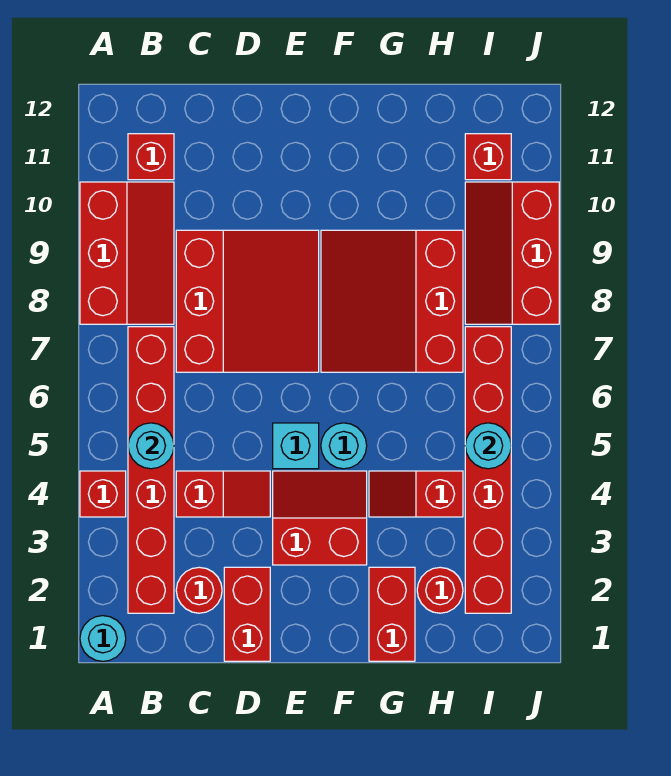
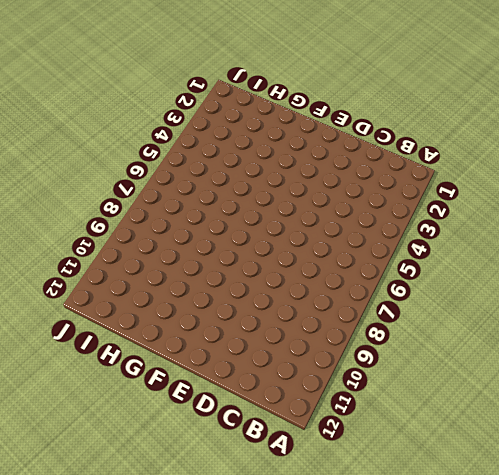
none -> cyan 1x1 round brick [80,616,126,661]
none -> red 1x1 brick [80,471,126,517]
none -> red 2x3 slope [80,182,174,324]

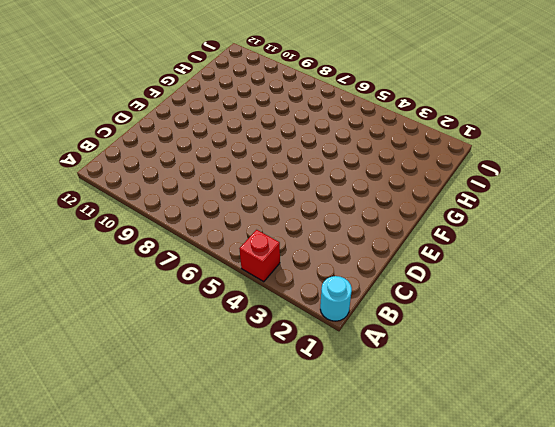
none -> red 2x3 slope [80,182,174,324]
none -> red 1x6 brick [128,327,174,613]
none -> red 1x1 brick [128,134,174,180]

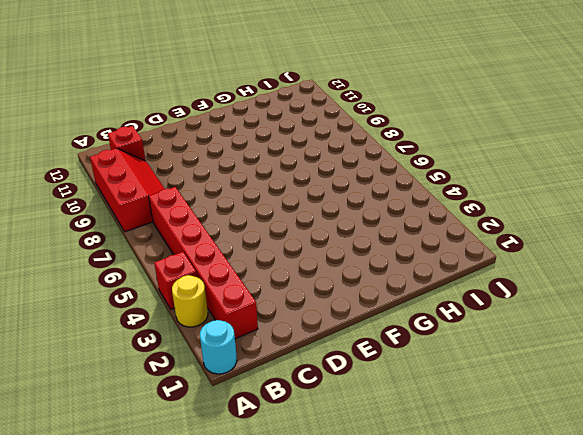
yellow 1x1 round brick [172,275,208,327] -> none
none -> red 1x1 round brick [176,567,222,613]
none -> red 1x2 slope [176,471,270,517]
none -> red 3x3 slope [176,230,319,372]

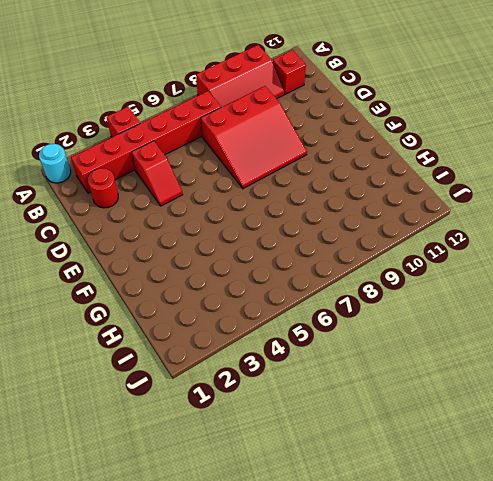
none -> red 1x2 brick [224,567,270,661]
none -> red 2x2 slope [273,471,367,565]
none -> cyan 1x1 brick [273,423,319,469]

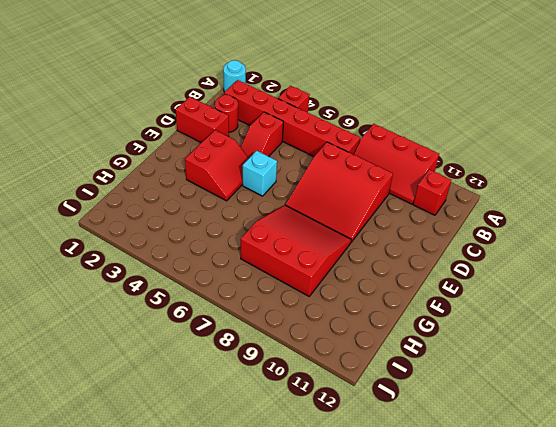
none -> cyan 1x1 round brick [321,423,367,469]
none -> red 1x2 brick [369,567,415,661]
none -> red 1x2 slope [369,471,463,517]

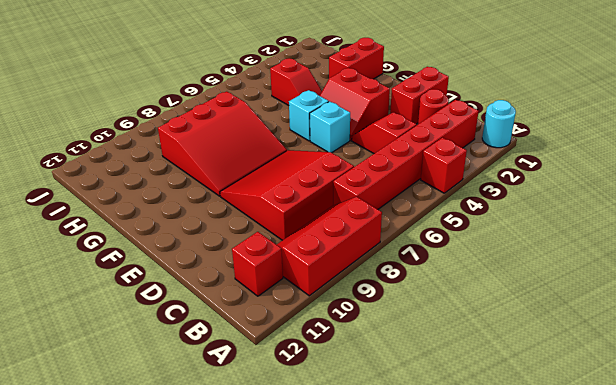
cyan 1x1 brick [289,90,329,141] -> cyan 1x1 round brick [321,423,367,469]
none -> red 1x1 round brick [417,567,463,613]
none -> red 1x6 brick [465,327,511,613]
none -> red 2x3 slope [465,182,559,324]

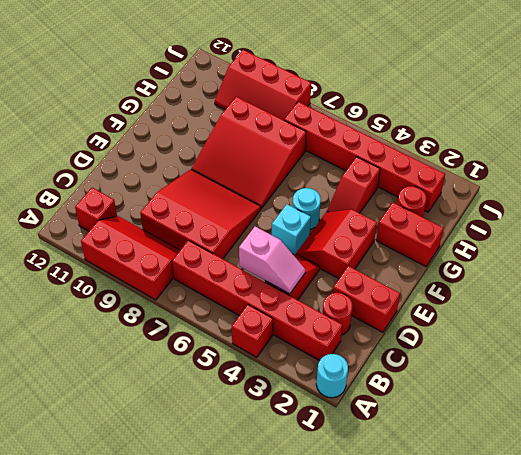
pink 1x2 slope [239,227,305,294] -> none
none -> red 1x1 brick [465,134,511,180]
none -> cyan 1x1 round brick [128,423,174,469]
none -> cyan 1x1 round brick [465,423,511,469]

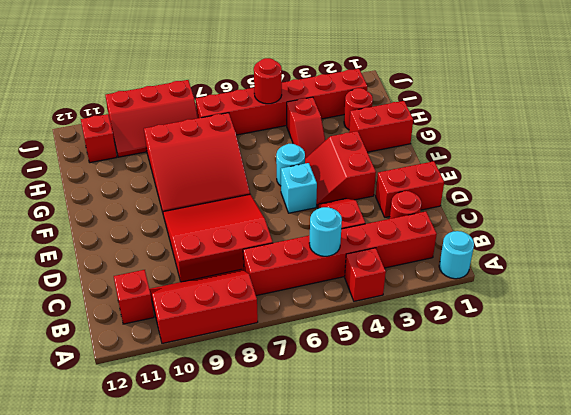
red 1x1 round brick [254,58,282,104] -> cyan 1x1 round brick [465,423,511,469]

